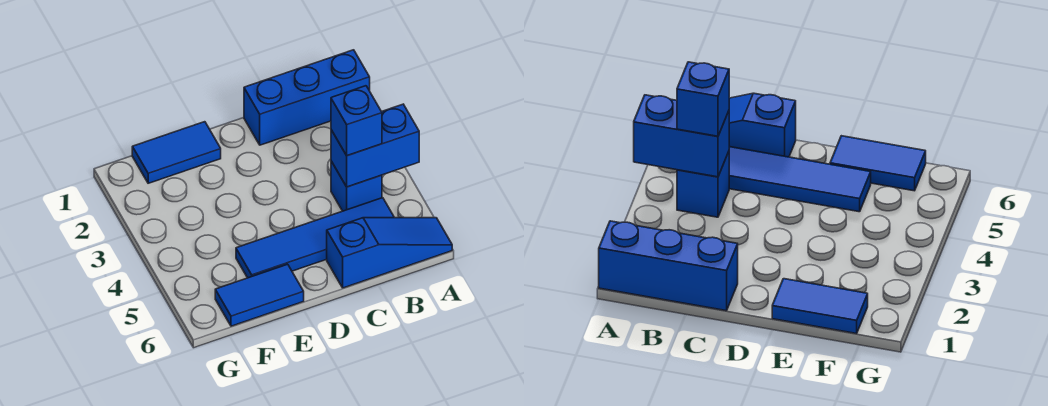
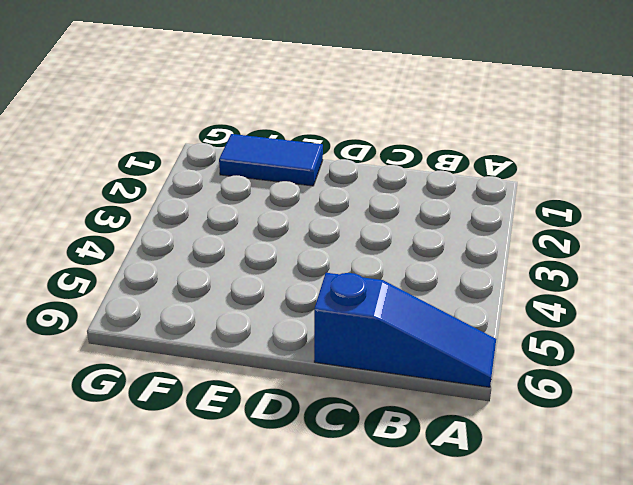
none -> blue 1x3 brick [244,50,370,145]
none -> blue 1x1 brick [331,161,382,211]

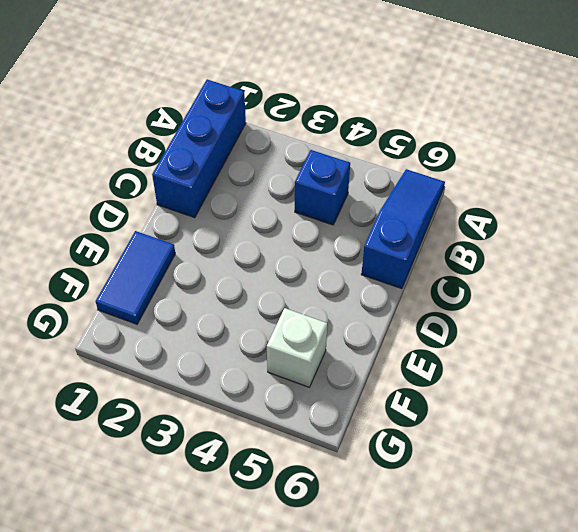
white 1x1 brick [267,308,327,387] -> none
none -> blue 1x4 tile [236,198,394,278]
none -> blue 1x2 tile [215,264,304,326]

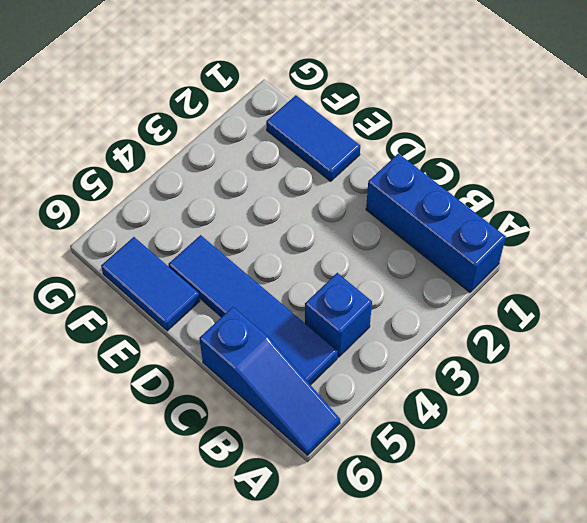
none -> blue 1x2 brick [331,104,419,187]
none -> blue 1x1 brick [331,86,382,156]

